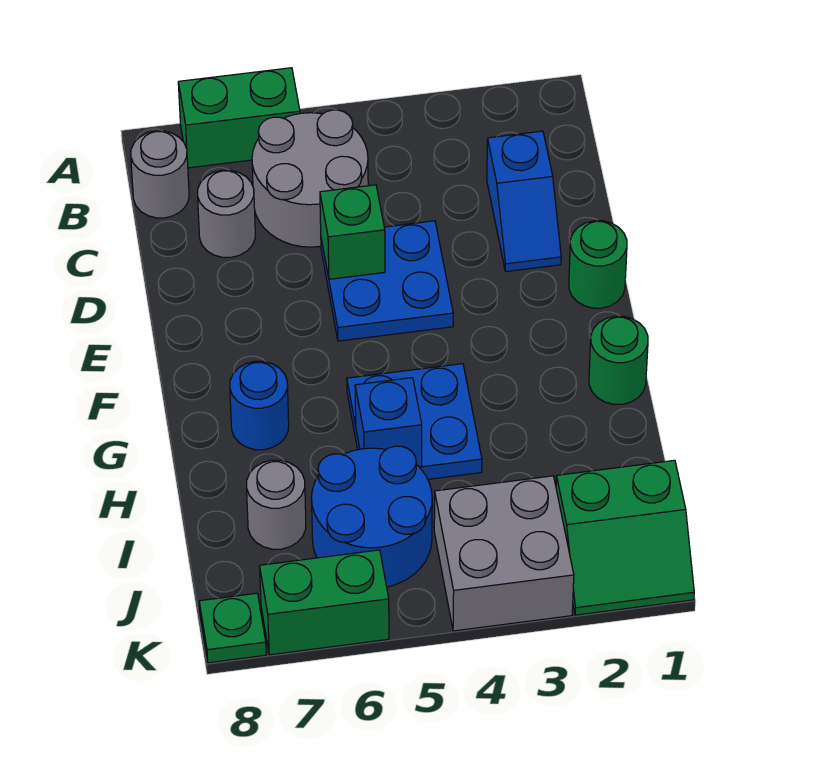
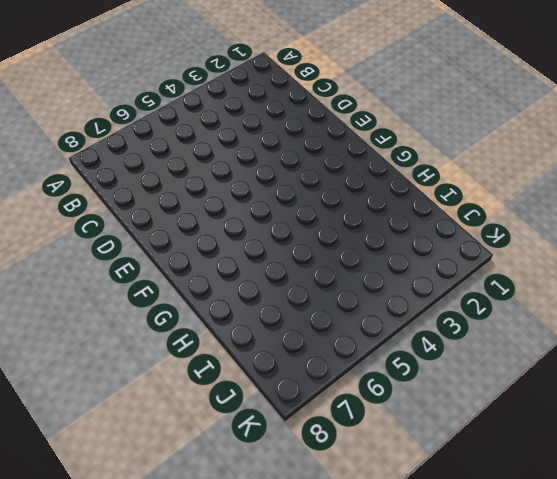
none -> green 1x2 brick [178,68,300,168]
none -> grey 2x2 round brick [252,110,368,247]
none -> grey 1x1 round brick [131,131,189,218]

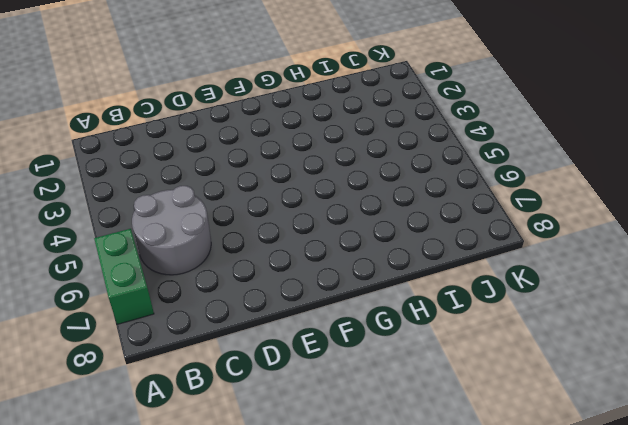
none -> grey 1x1 round brick [131,131,189,218]
none -> blue 1x2 slope [487,131,561,271]
none -> grey 1x1 round brick [198,170,255,257]

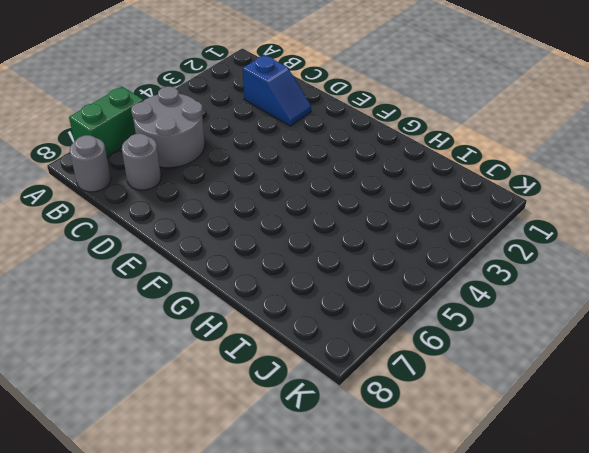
none -> blue 2x2 plate [321,221,453,341]
none -> green 1x1 round brick [569,221,627,308]
none -> green 1x1 round brick [589,316,648,404]

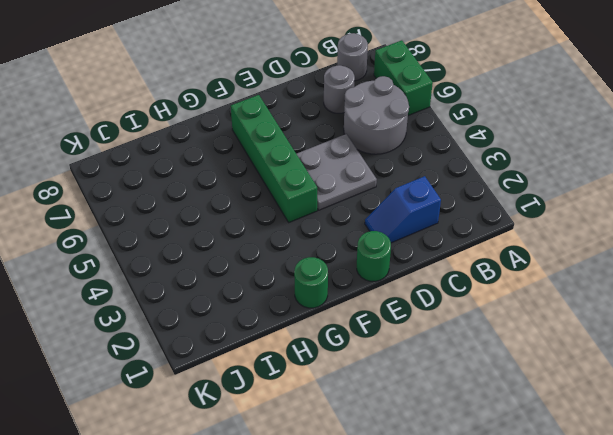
grey 2x2 plate [297,134,377,210] -> blue 2x2 plate [321,221,453,341]
green 1x4 brick [231,95,317,222] -> none
none -> blue 2x2 plate [347,364,482,479]
none -> blue 1x1 round brick [230,361,289,450]
none -> blue 2x2 round brick [312,446,432,587]

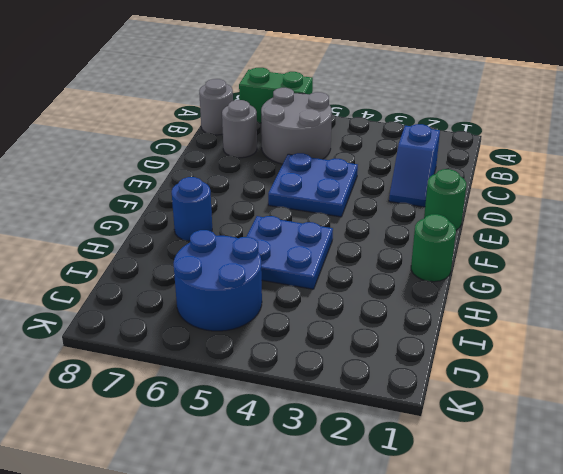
none -> grey 1x1 round brick [247,460,306,549]
none -> green 2x2 slope [556,460,694,615]
none -> grey 2x2 brick [434,476,574,631]

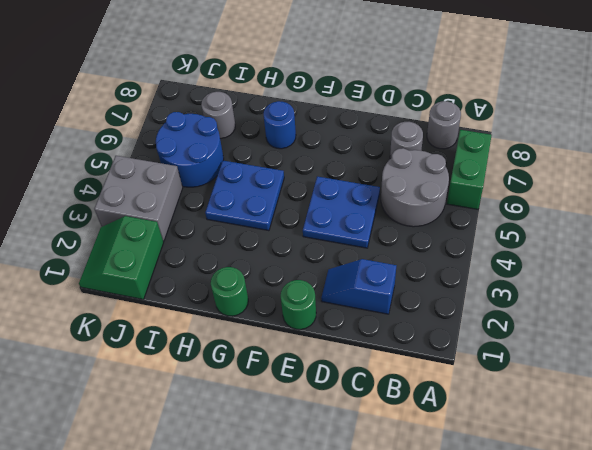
none -> green 1x2 brick [260,550,389,655]
none -> green 1x1 plate [199,593,266,663]
none -> green 1x1 brick [320,185,385,279]

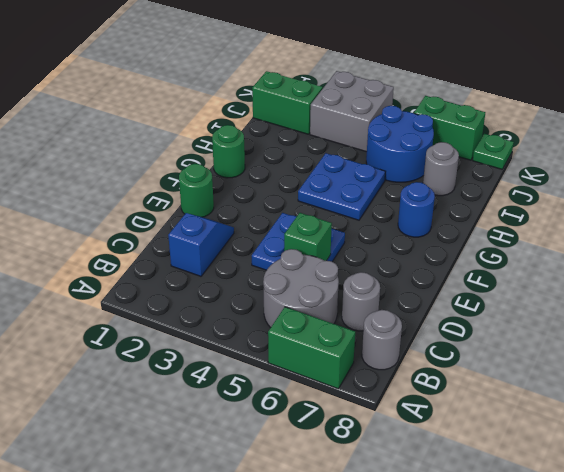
none -> blue 1x1 brick [355,378,422,467]

